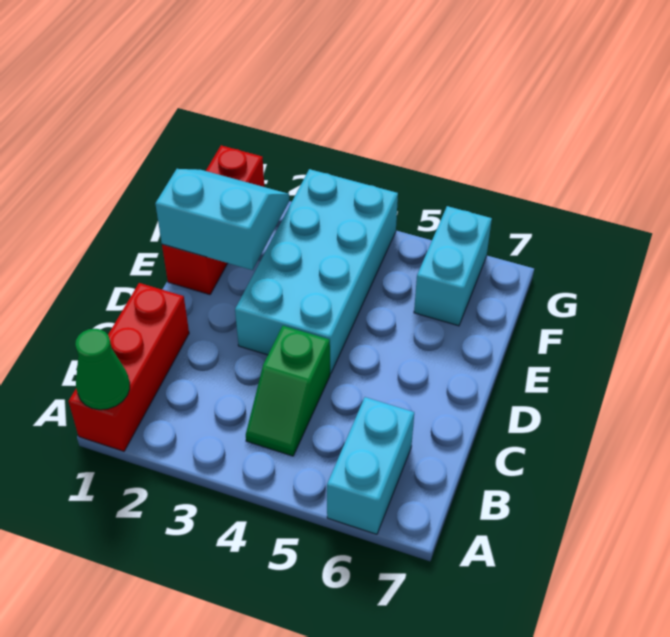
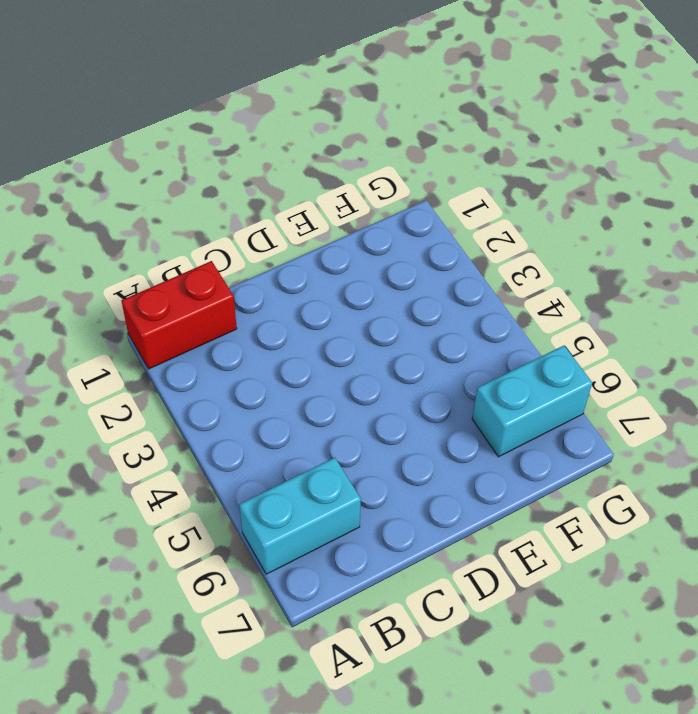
red 1x2 brick [121,261,237,369] -> red 1x3 brick [69,283,189,451]
none -> green 1x2 slope [246,326,330,456]
none -> cyan 2x4 brick [235,169,398,374]

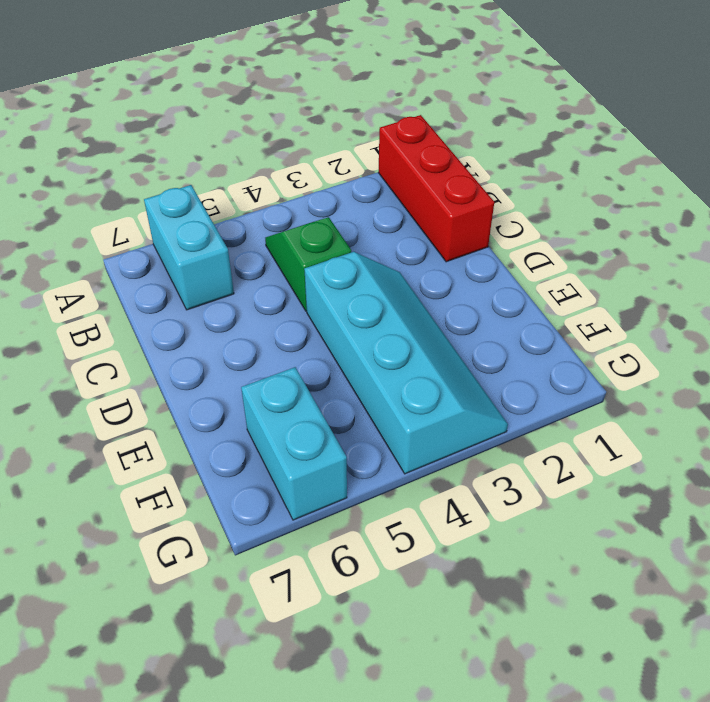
cyan 2x4 slope [304,252,508,474] -> cyan 2x4 brick [235,169,398,374]
none -> red 1x3 brick [162,145,264,295]
none -> green 1x1 cone [75,329,130,410]

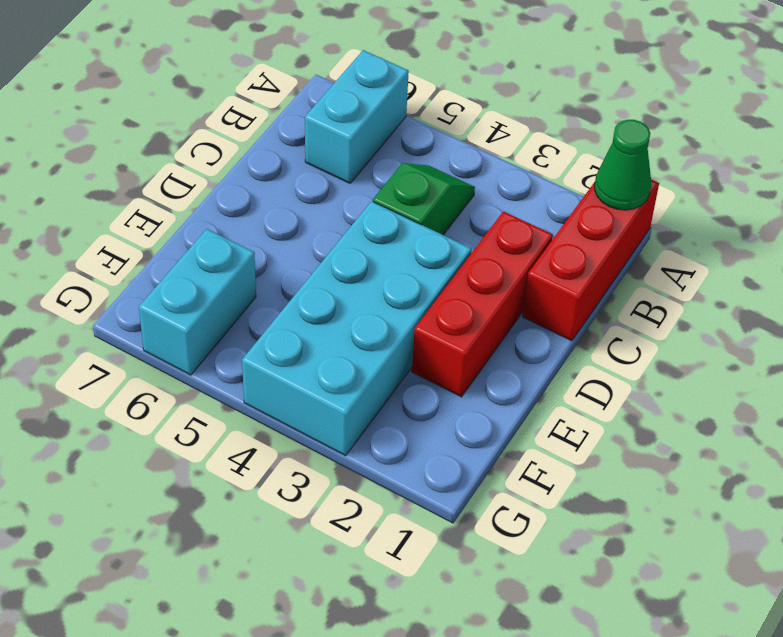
red 1x3 brick [412,212,553,397] -> red 1x3 brick moved to [162,145,264,295]
none -> cyan 2x2 slope [155,169,289,270]

